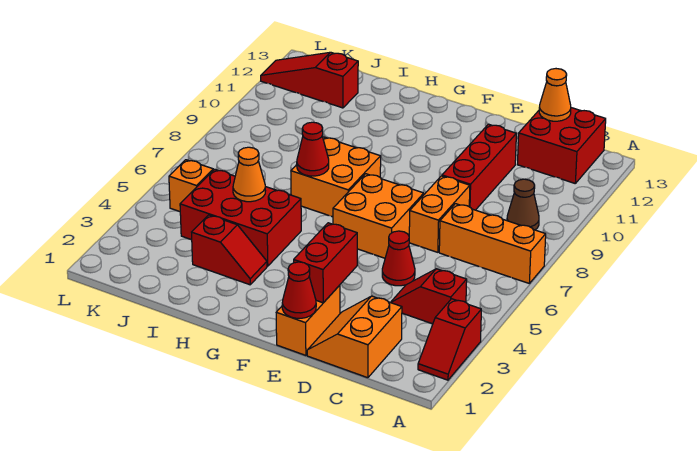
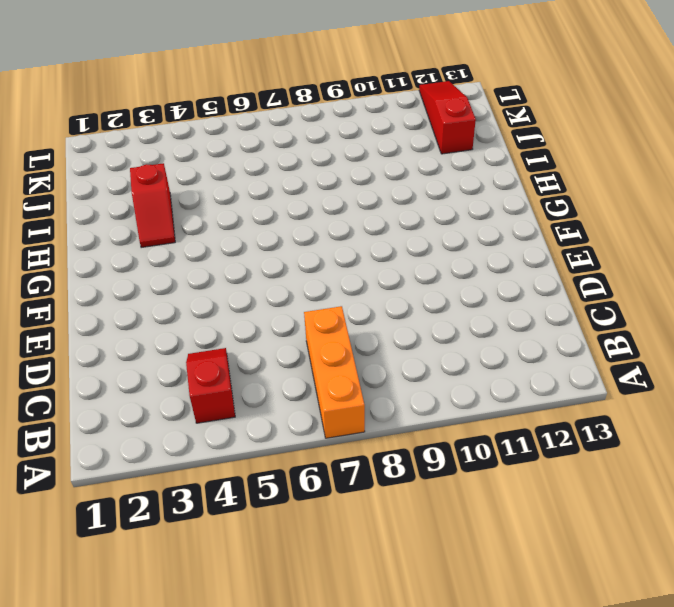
none -> red 1x2 slope [418,299,481,380]
none -> brown 1x1 cone [507,179,539,230]
none -> red 2x2 brick [517,108,606,183]

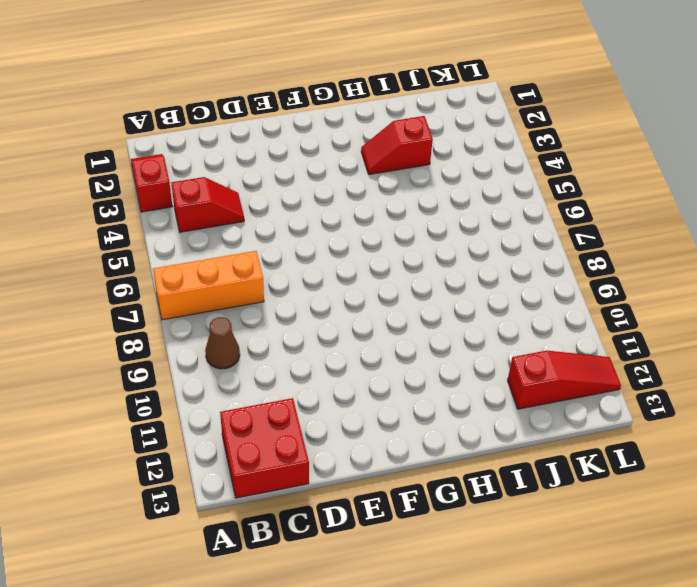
none -> orange 2x2 slope [307,296,402,378]
none -> red 1x1 cone [382,231,415,286]
none -> orange 1x2 brick [409,176,470,252]

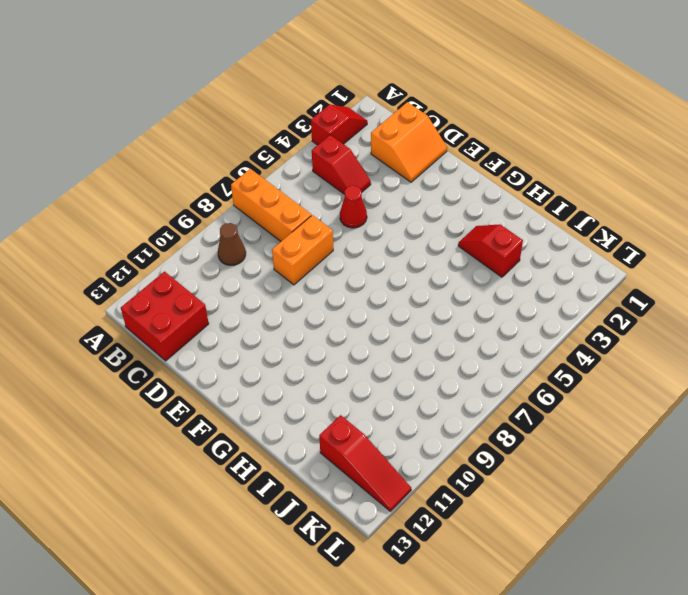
none -> red 1x3 brick [442,124,516,210]
none -> orange 1x2 brick [276,285,340,355]
none -> orange 2x2 brick [333,174,424,258]

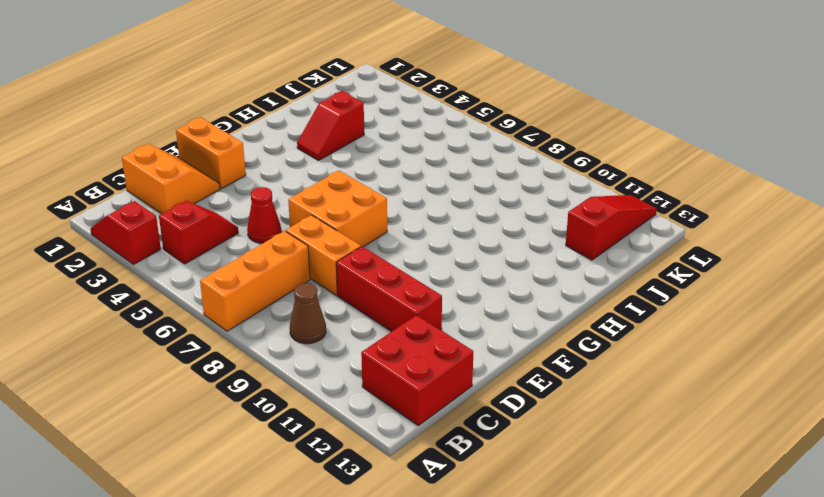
none -> orange 2x2 brick [291,137,381,217]
none -> red 2x3 brick [180,169,301,266]
none -> orange 1x1 brick [169,160,213,212]

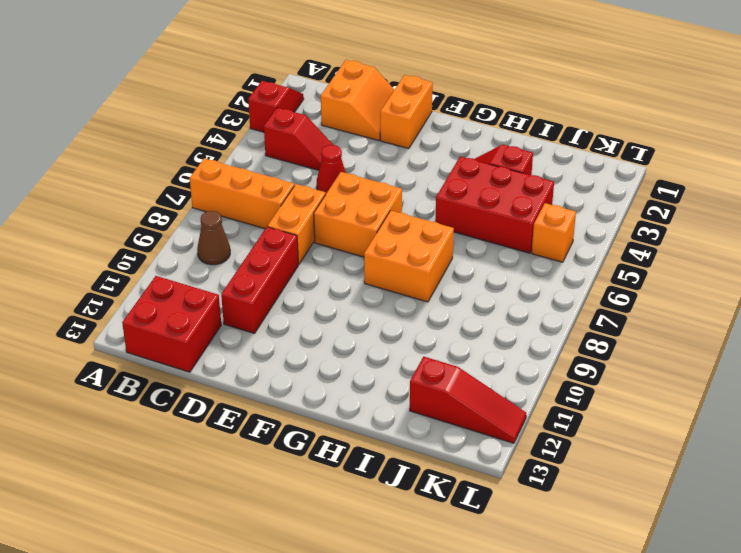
none -> orange 1x1 cone [539,69,571,121]
none -> red 1x1 cone [282,262,316,318]
none -> red 1x2 brick [294,223,357,303]

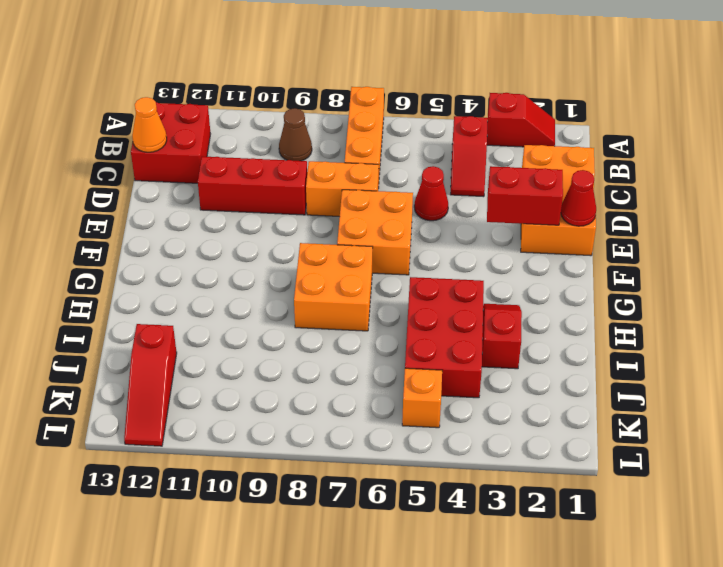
none -> red 1x1 cone [297,122,329,176]
none -> orange 1x1 cone [233,147,265,202]

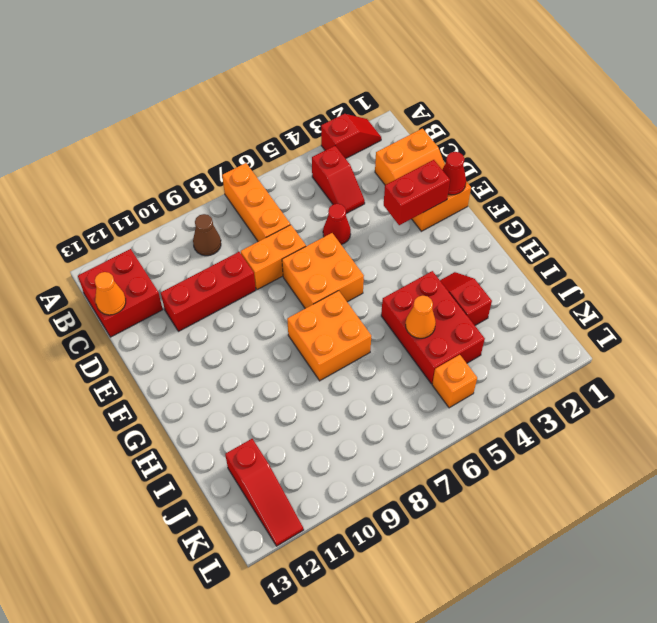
none -> red 1x1 cone [297,122,329,176]

